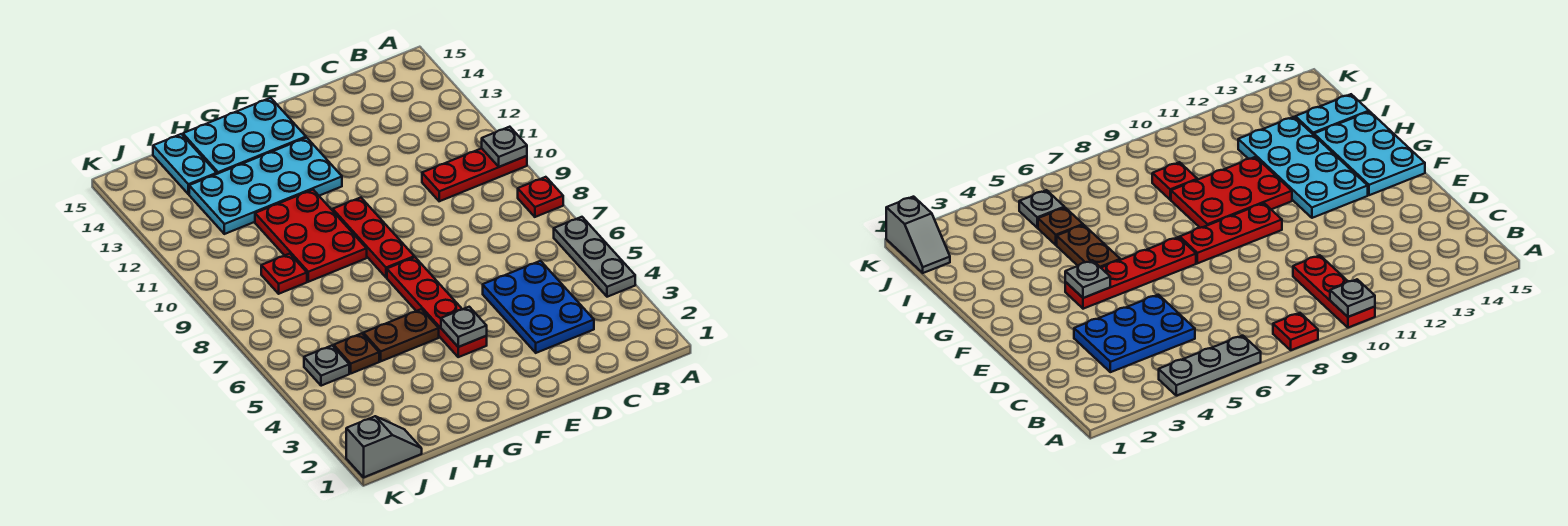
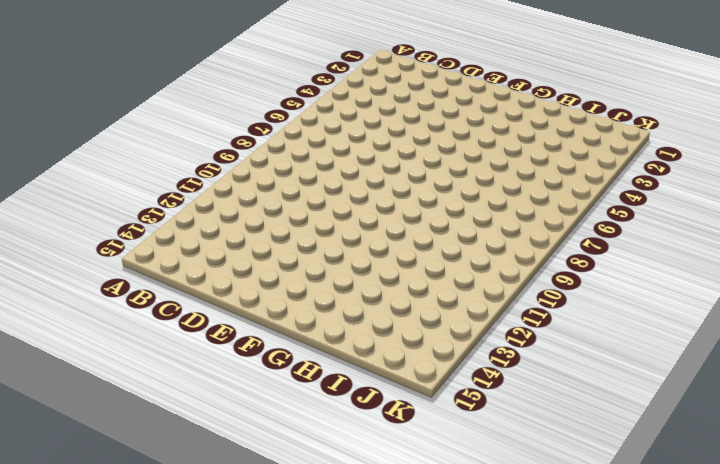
none -> grey 1x3 plate [554,217,635,297]
none -> red 1x1 plate [518,177,563,217]
none -> red 1x3 plate [422,148,527,201]

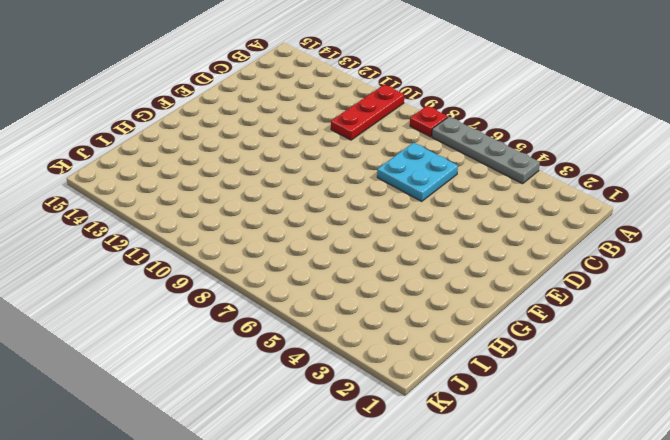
grey 1x4 plate [432,117,540,184] -> grey 1x3 plate [554,217,635,297]
cyan 2x2 plate [377,143,458,201] -> none
none -> blue 2x3 plate [483,261,594,353]
none -> red 1x4 plate [387,257,487,357]
none -> red 1x3 plate [333,198,414,277]

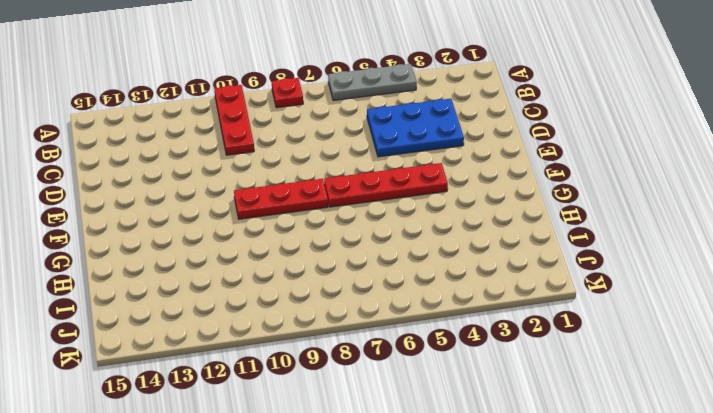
none -> cyan 2x4 plate [189,138,342,234]
none -> cyan 2x3 plate [183,98,306,174]
none -> brown 1x2 plate [363,309,439,361]

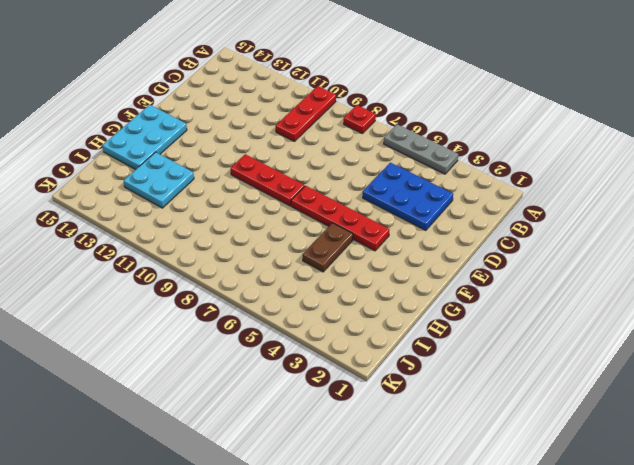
cyan 2x2 plate [124,152,194,208] -> cyan 2x4 plate [189,138,342,234]
none -> red 2x3 plate [255,190,367,282]
none -> brown 1x1 plate [334,333,379,373]
none -> red 1x1 plate [261,254,307,294]

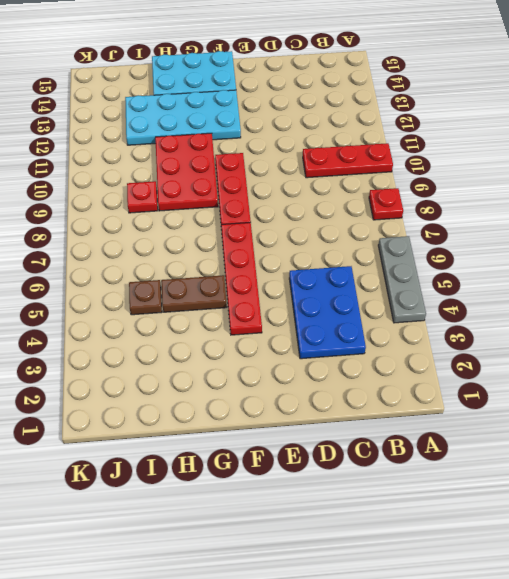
none -> cyan 1x2 plate [153,134,217,194]
none -> grey 1x2 slope [346,416,422,477]
none -> grey 1x1 plate [304,346,349,386]

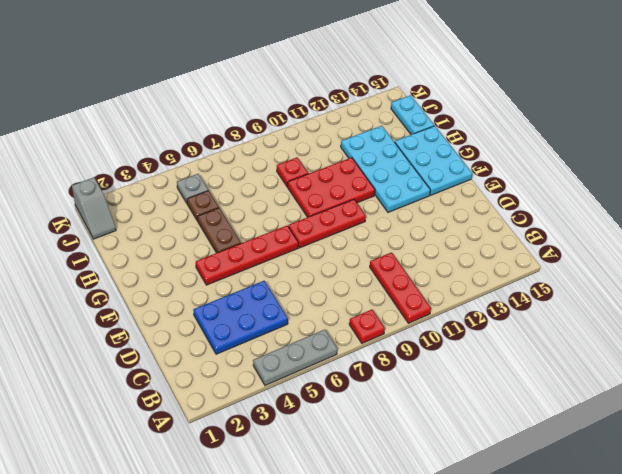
cyan 1x2 plate [391,95,434,135] -> cyan 1x2 plate turned to [153,134,217,194]
none -> grey 1x1 plate [482,127,527,167]
none -> grey 1x1 plate [441,307,487,347]

